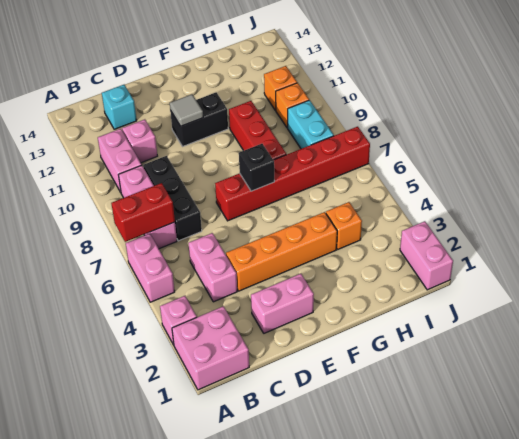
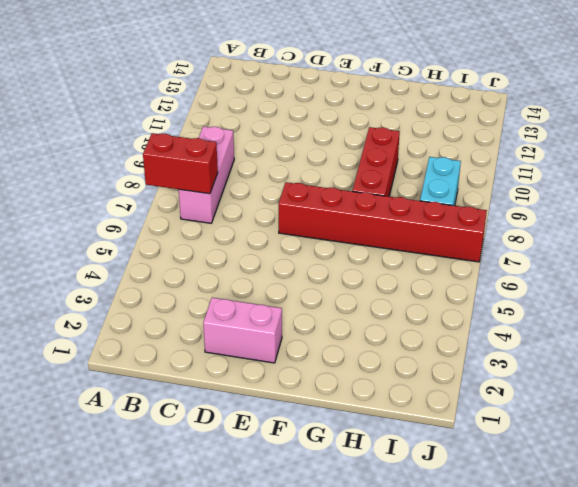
none -> pink 2x2 brick [172,306,249,390]
none -> pink 1x1 brick [160,296,197,345]
none -> pink 1x2 brick [126,234,175,302]

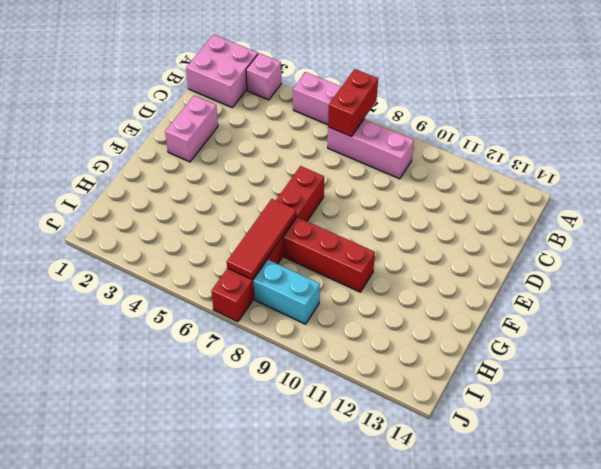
red 1x3 tile [227,199,296,279] -> none
none -> pink 1x2 brick [98,129,142,192]
none -> pink 1x2 brick [188,233,237,302]
none -> black 1x3 brick [143,156,202,241]

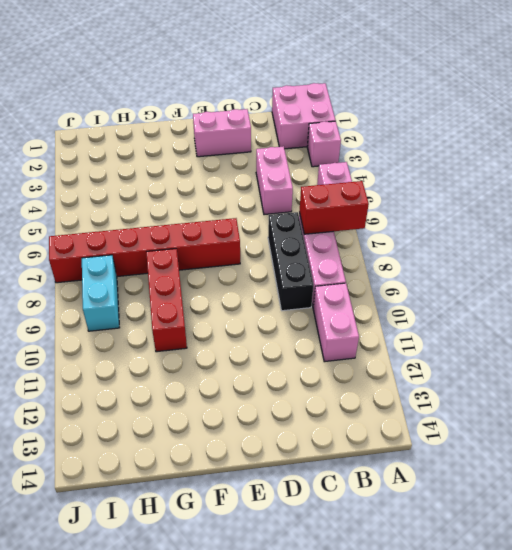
none -> pink 1x1 brick [122,119,157,163]
none -> cyan 1x1 brick [102,85,137,129]
none -> orange 1x4 brick [226,212,337,291]

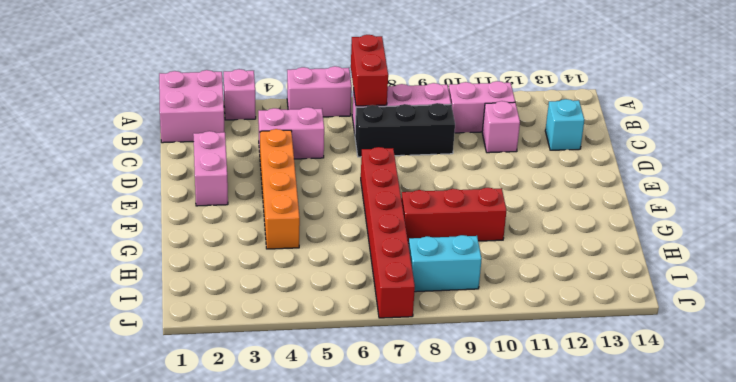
none -> black 1x2 brick [170,92,228,147]
none -> orange 1x1 brick [326,202,362,249]
none -> orange 1x1 brick [276,83,309,128]

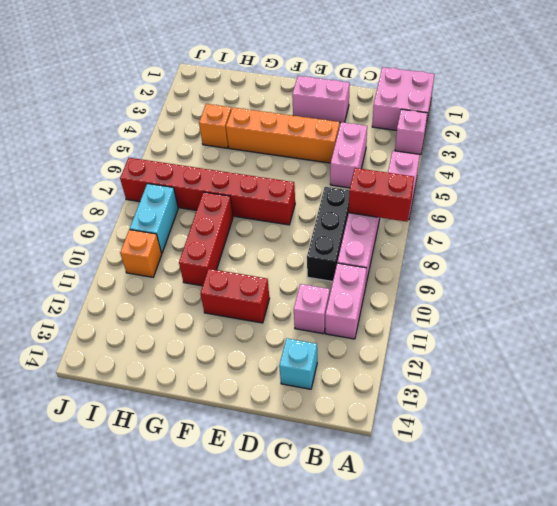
red 1x2 brick [200,269,270,323] -> black 1x2 brick [170,92,228,147]
none -> orange 1x1 brick [264,66,297,111]
none -> pink 1x2 brick [400,221,453,290]
none -> grey 1x1 tile [170,94,203,126]

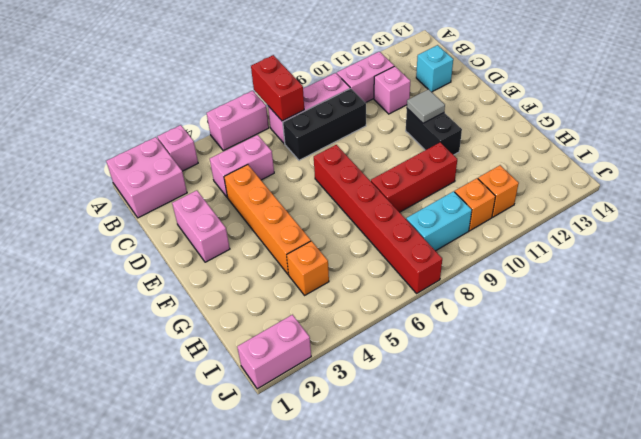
none -> black 1x1 brick [239,144,274,191]

